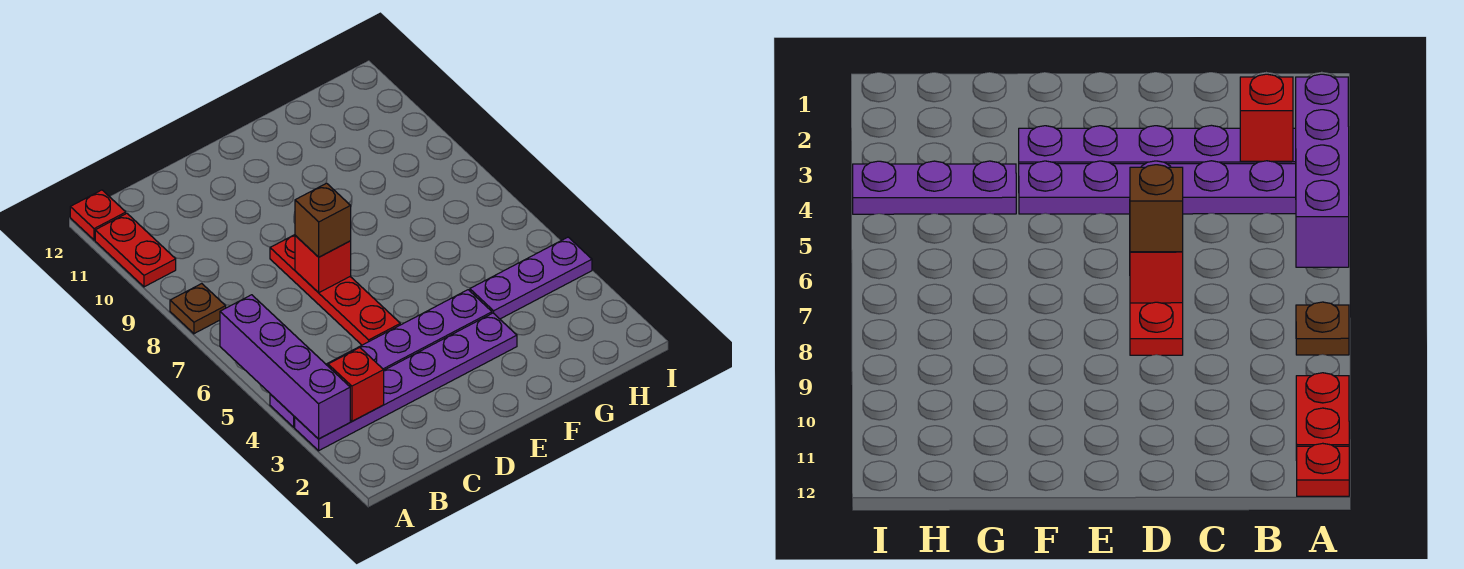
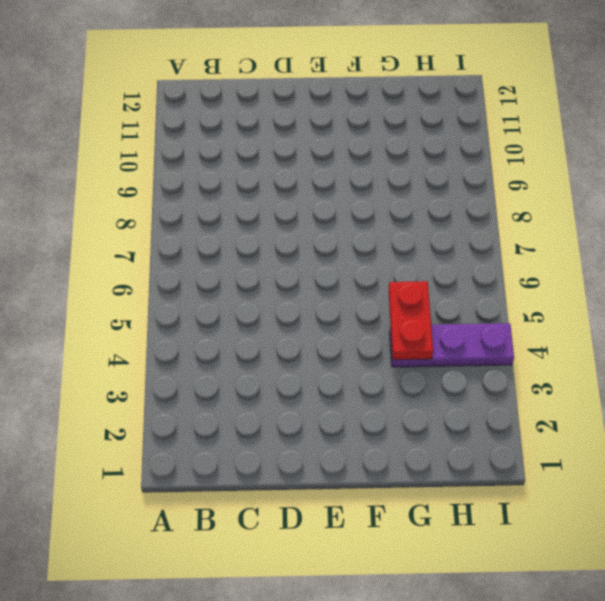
red 1x2 plate [389,281,433,360] -> red 1x2 plate moved to [95,213,176,287]
none -> purple 1x6 plate [295,313,517,451]
none -> purple 1x6 plate [270,290,492,427]

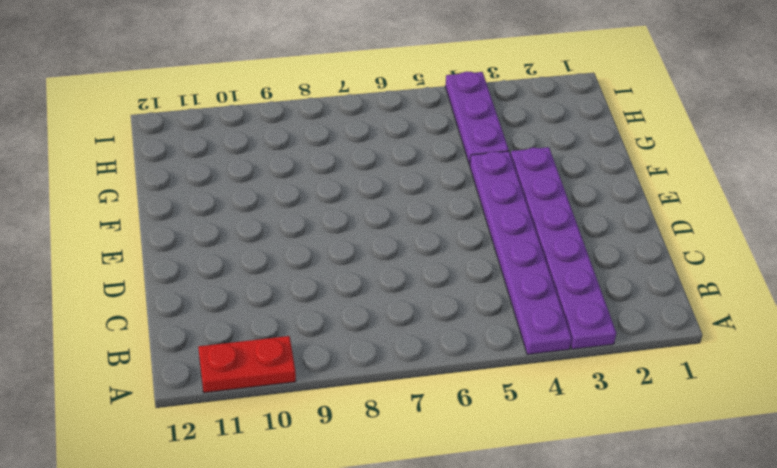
none -> brown 1x1 plate [170,284,226,334]
none -> red 1x1 plate [70,190,126,240]

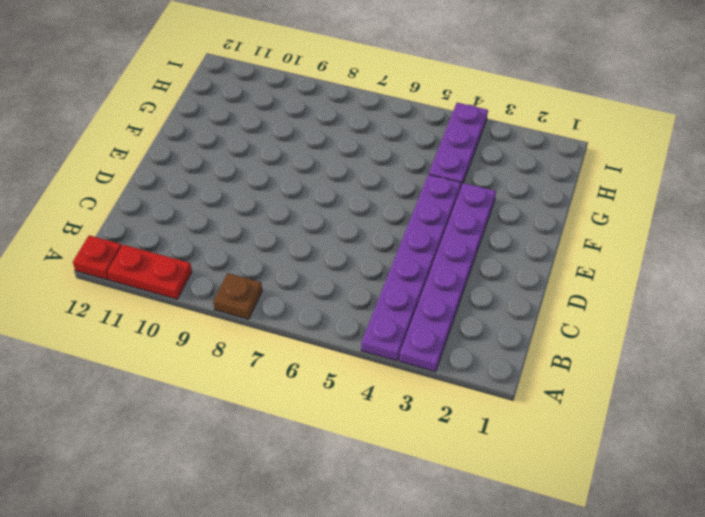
none -> red 1x4 plate [270,235,400,345]
none -> purple 1x4 brick [220,295,350,439]

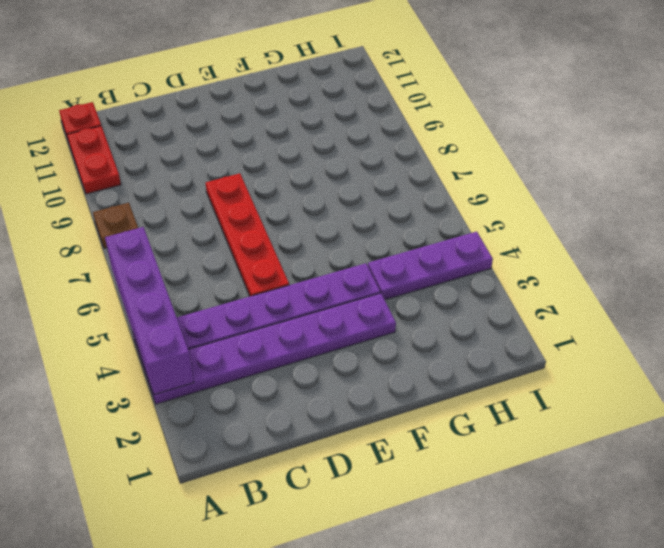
none -> red 1x1 brick [328,347,384,421]
none -> red 1x1 brick [295,235,351,293]

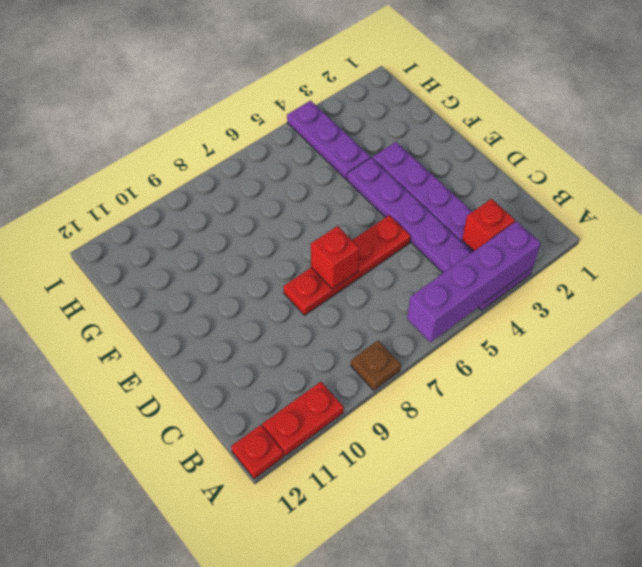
none -> brown 1x1 brick [295,183,351,257]

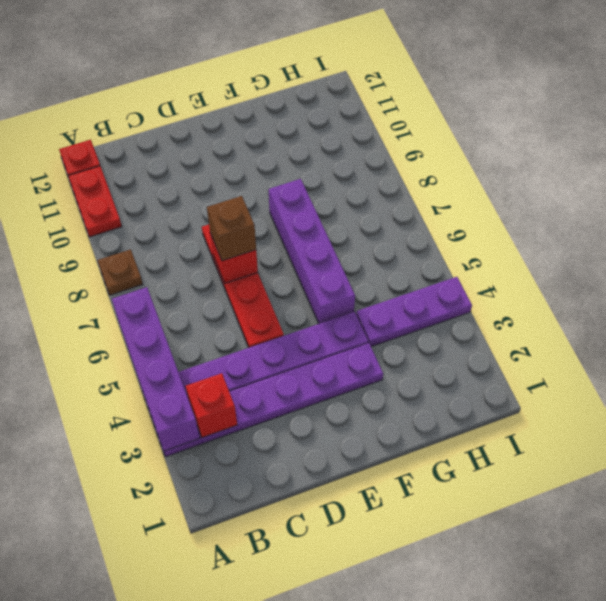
purple 1x4 brick [269,179,355,324] -> none

